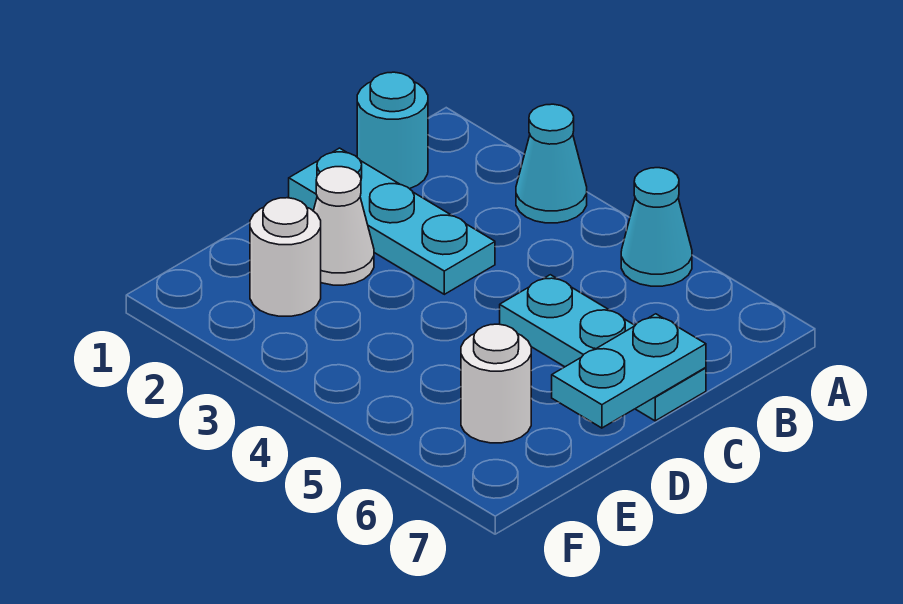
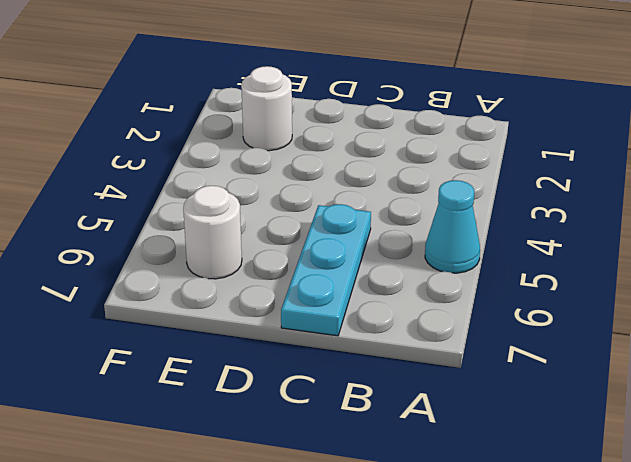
none -> cyan 1x1 cone [516,104,587,223]
none -> cyan 1x1 round brick [357,72,428,189]

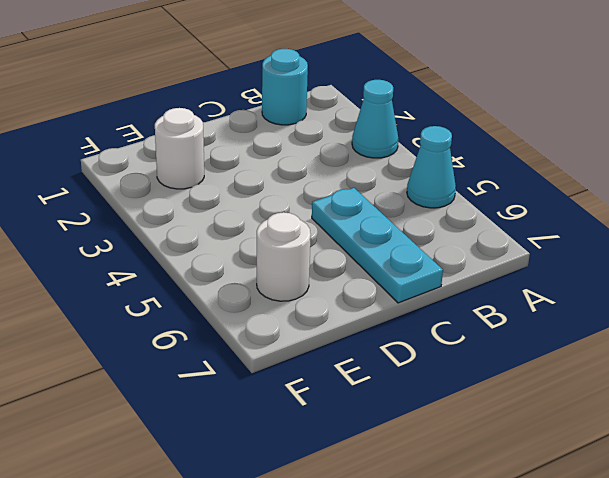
none -> cyan 1x3 plate [289,148,495,294]
none -> white 1x1 cone [313,167,374,285]

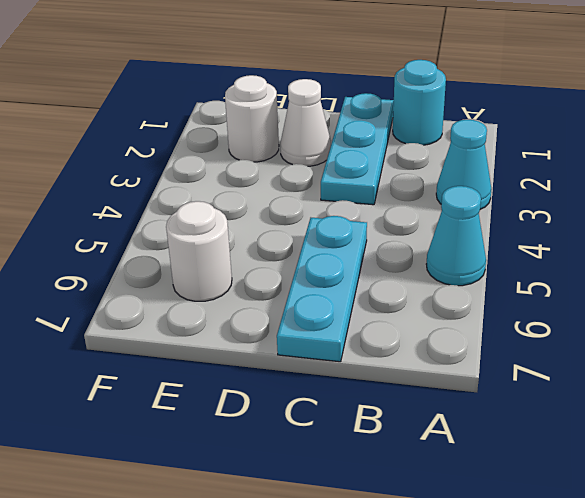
none -> cyan 1x2 plate [552,314,706,428]

